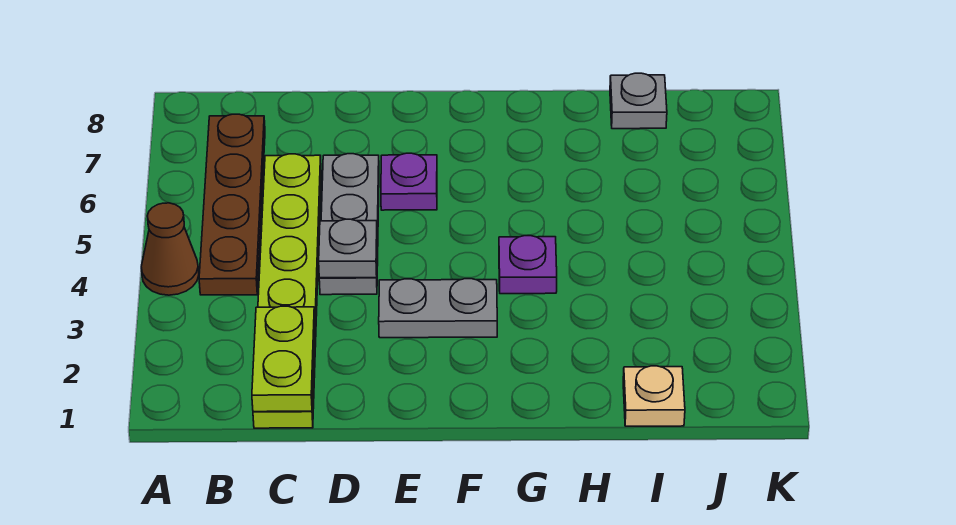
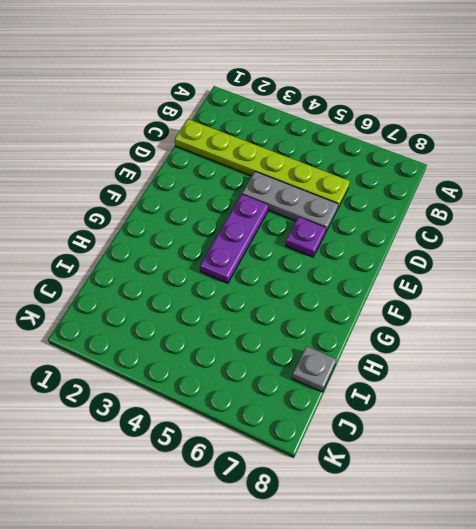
purple 1x3 plate [200,194,268,283] -> purple 1x1 plate [499,236,557,294]
none -> brown 1x1 cone [141,203,199,295]
none -> brown 1x4 plate [199,114,265,295]

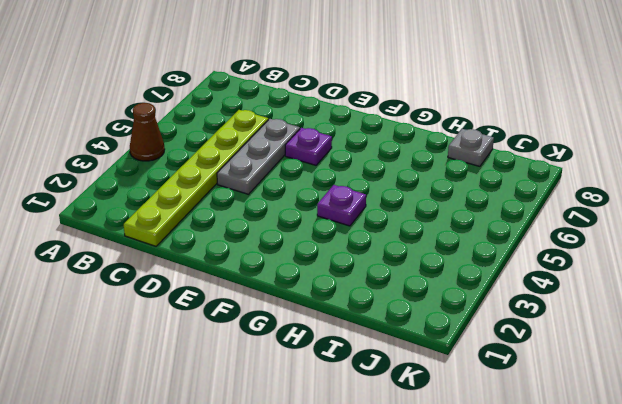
none -> brown 1x4 plate [199,114,265,295]
none -> grey 1x2 plate [379,279,497,338]

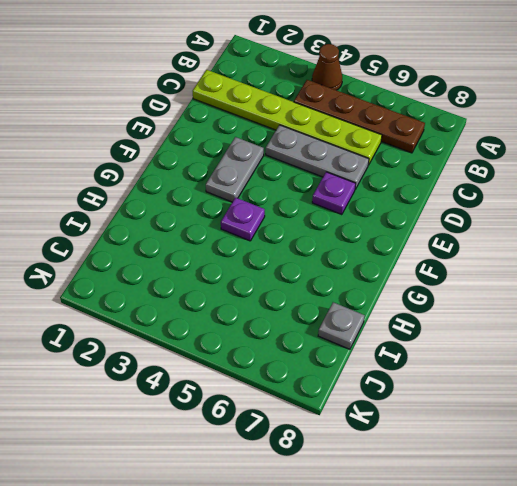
none -> tan 1x1 plate [623,366,685,426]
none -> lime 1x2 plate [252,306,315,412]

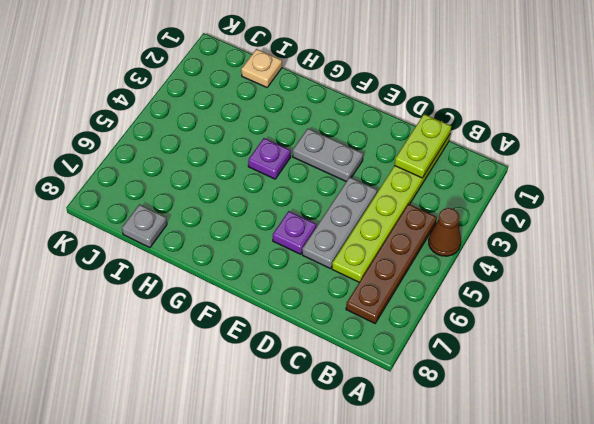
none -> grey 1x1 plate [319,219,377,278]

